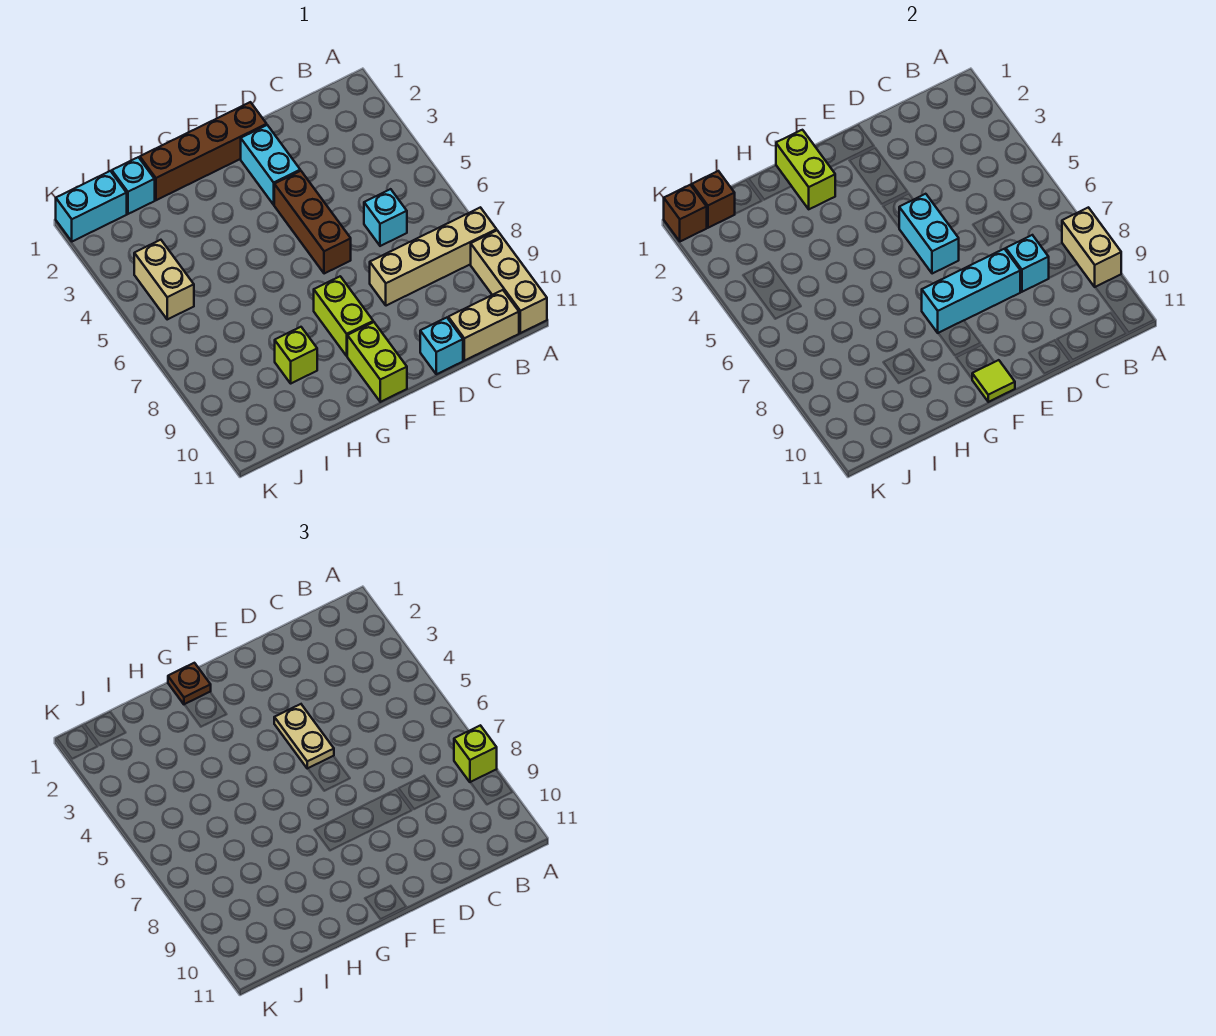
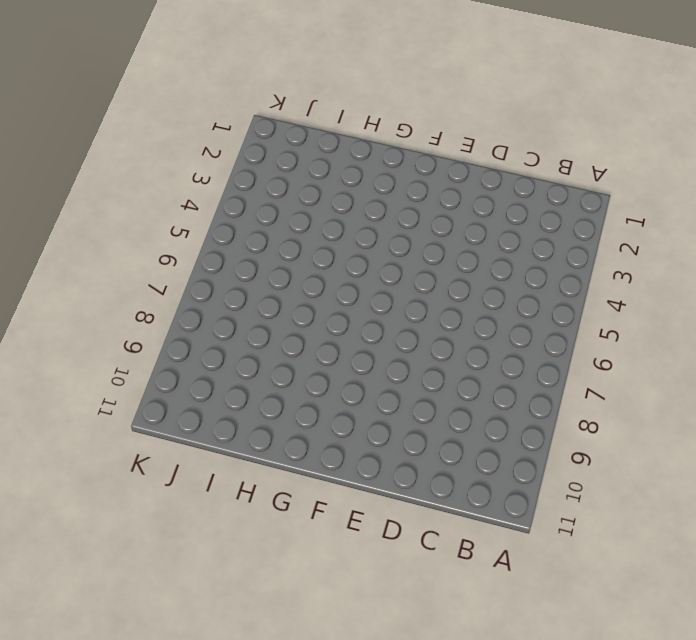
none -> tan 1x4 brick [370,207,497,306]
none -> tan 1x3 brick [471,230,547,333]
none -> tan 1x2 brick [448,290,519,361]

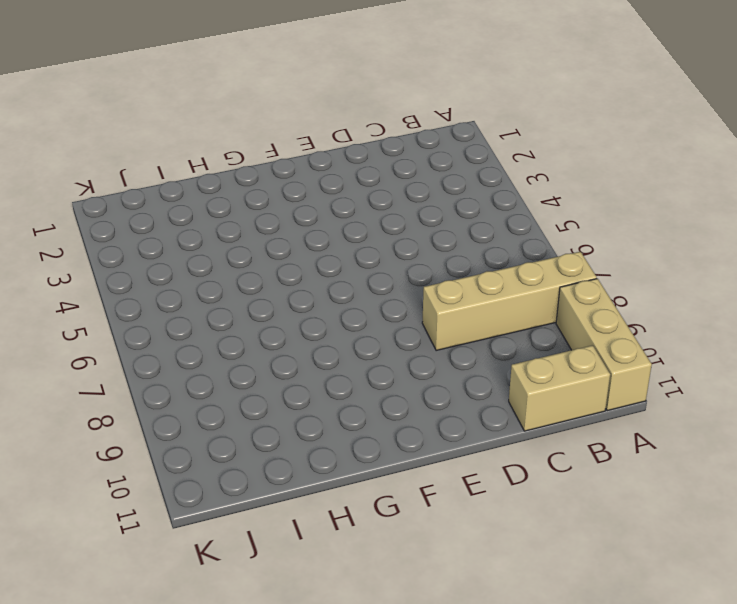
none -> cyan 1x1 brick [364,189,407,246]
none -> cyan 1x1 brick [420,318,463,374]
none -> brown 1x4 brick [140,102,267,200]

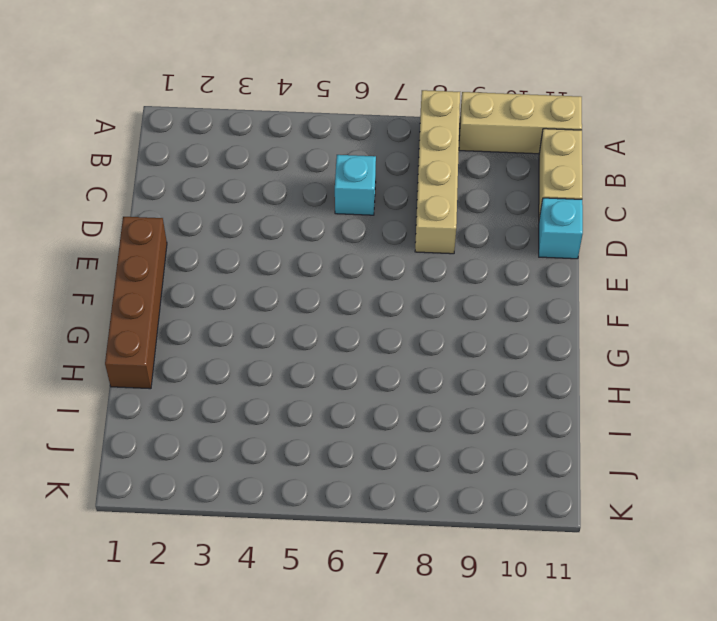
none -> cyan 1x2 brick [241,125,300,205]
none -> brown 1x3 brick [274,171,351,274]
none -> lime 1x2 brick [314,276,373,356]

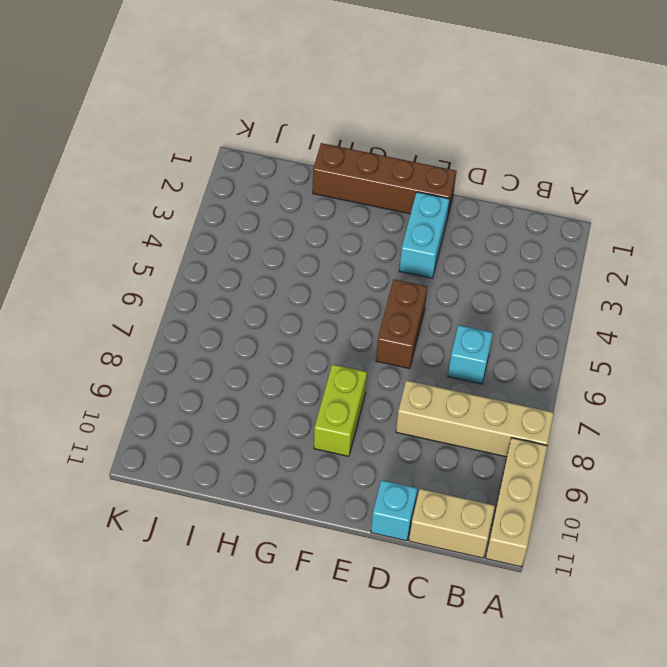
brown 1x2 brick [376,279,427,369] -> brown 1x3 brick [274,171,351,274]
none -> lime 1x2 brick [347,322,407,402]
none -> lime 1x1 brick [275,327,317,383]
none -> cyan 1x1 brick [112,157,155,214]

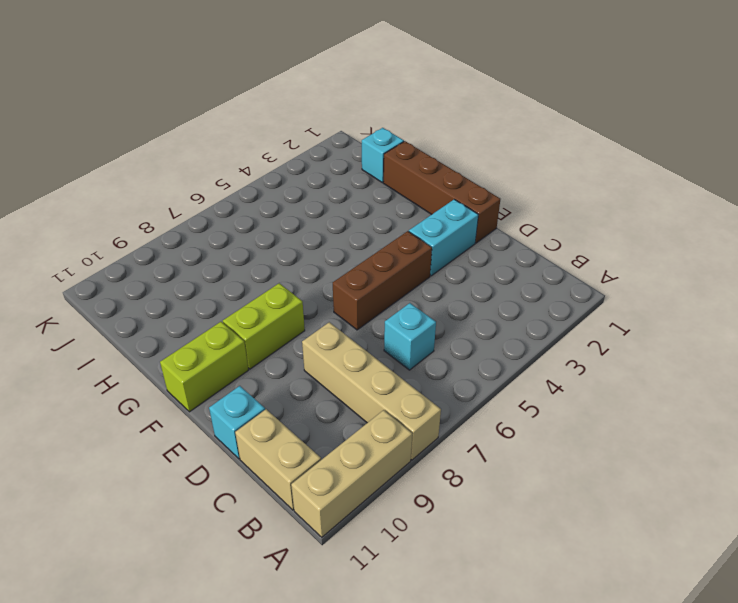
none -> lime 1x1 brick [275,327,317,383]
none -> cyan 1x2 brick [56,171,127,241]
none -> tan 1x2 brick [134,240,194,319]

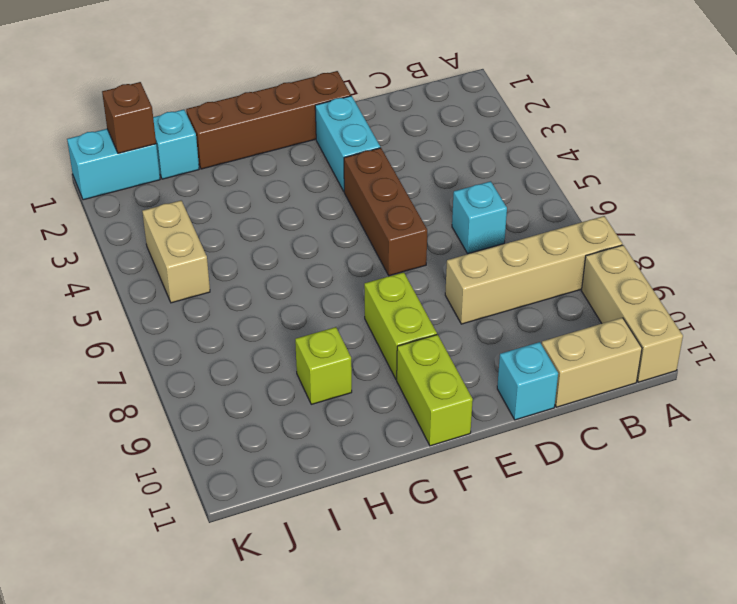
none -> tan 1x2 brick [1062,207,1121,287]
none -> cyan 1x1 brick [1006,235,1049,292]
none -> cyan 1x3 brick [922,249,1020,333]

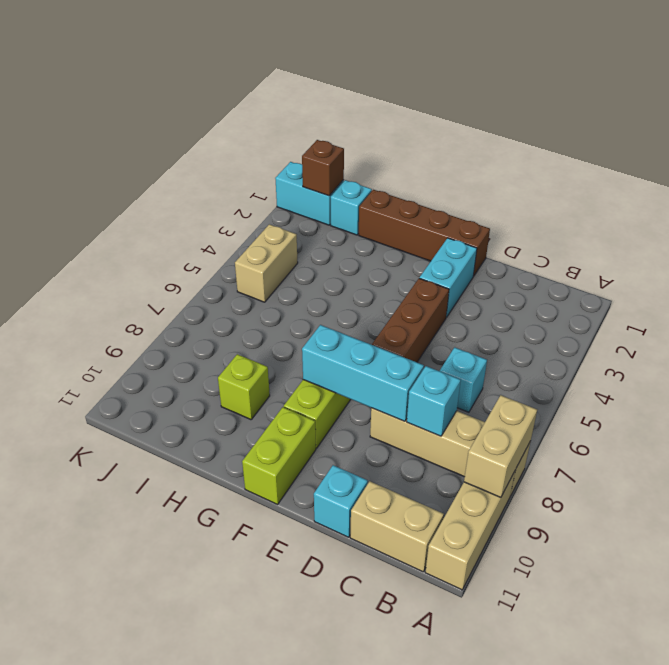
none -> cyan 1x2 brick [899,194,959,274]
none -> lime 1x1 tile [972,360,1015,402]
none -> lime 1x2 brick [776,130,835,209]

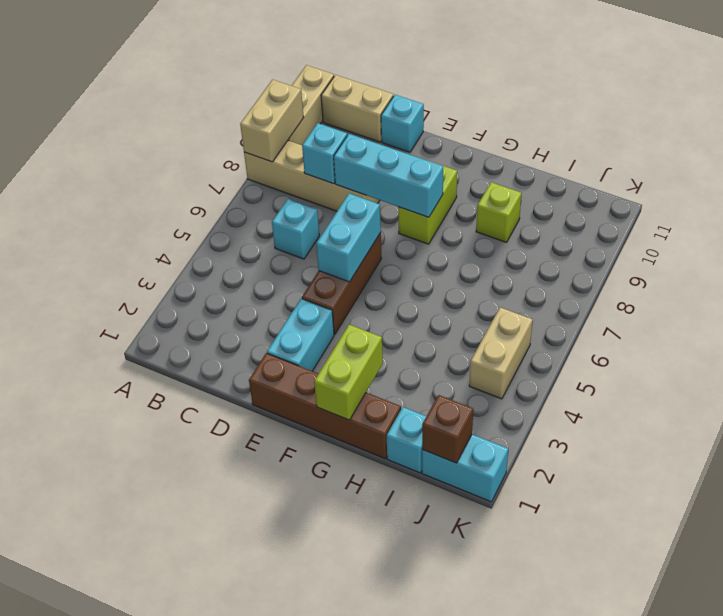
none -> lime 1x2 brick [347,322,407,402]
none -> lime 1x1 tile [972,360,1015,402]
none -> brown 1x1 brick [664,185,707,241]

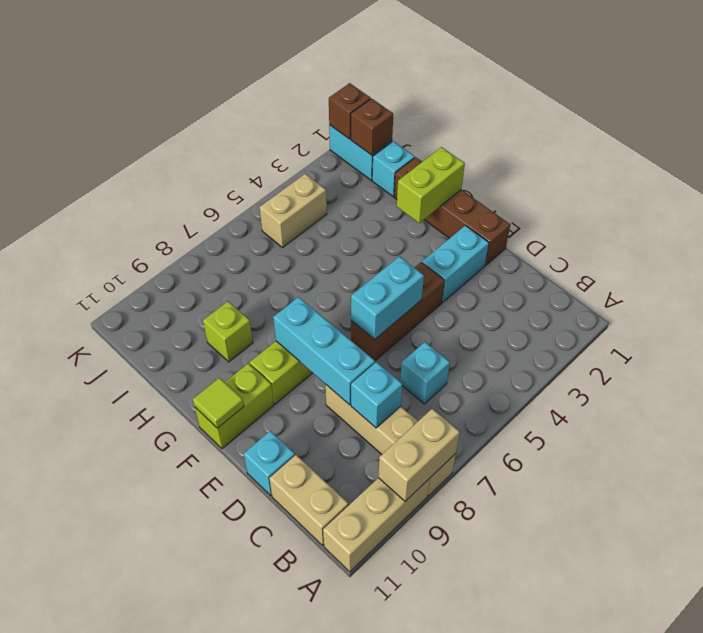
none -> lime 1x1 brick [454,725,497,782]
none -> tan 1x2 plate [274,704,334,769]
none -> brown 1x1 plate [168,663,211,704]

